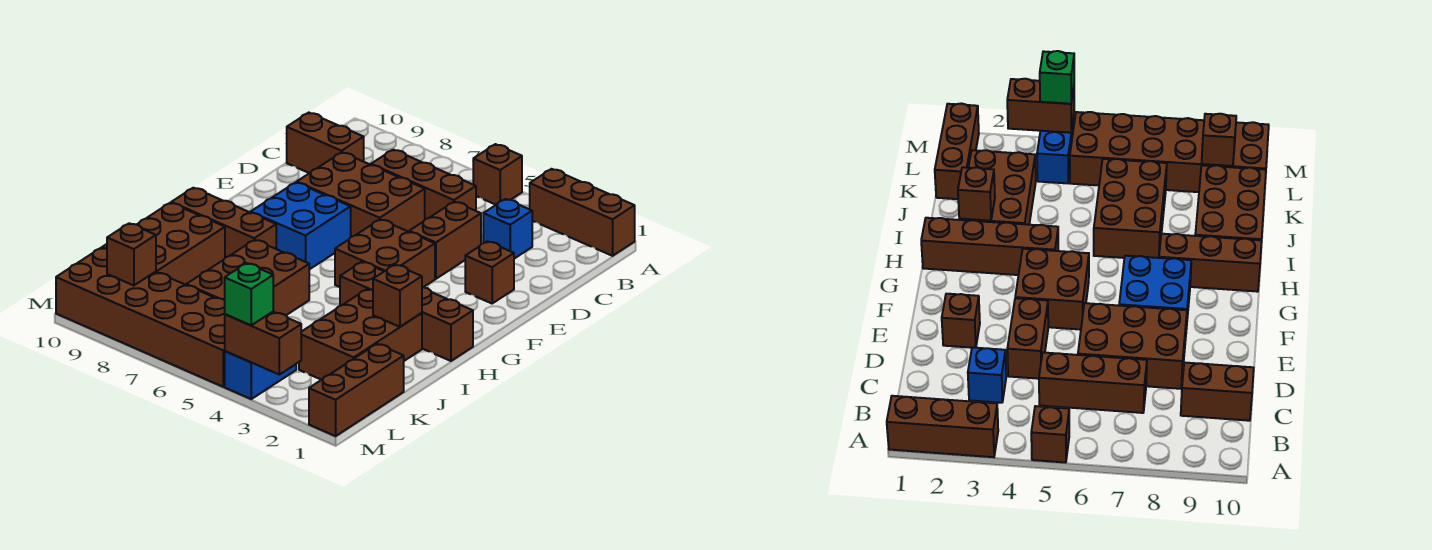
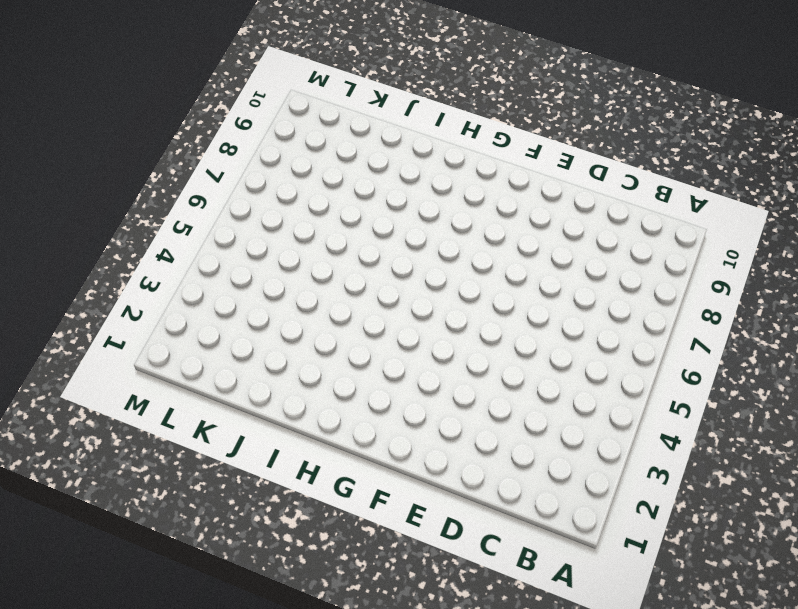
none -> brown 1x3 brick [530,169,635,256]
none -> brown 1x1 brick [473,144,522,205]
none -> blue 1x1 brick [483,199,532,259]

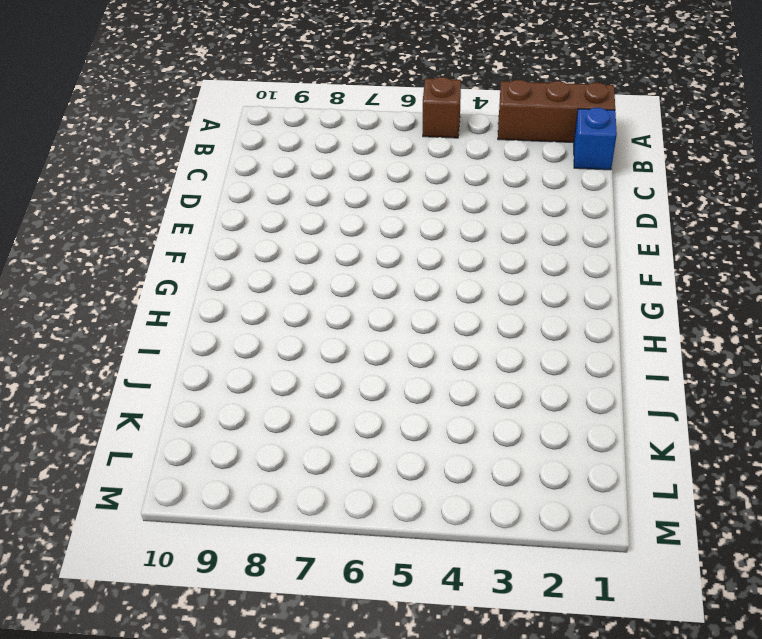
blue 1x1 brick [574,108,617,170] -> blue 1x1 brick moved to [483,199,532,259]
none -> brown 1x3 brick [371,150,476,219]
none -> brown 1x2 brick [287,113,364,173]
none -> brown 1x2 brick [409,202,481,279]

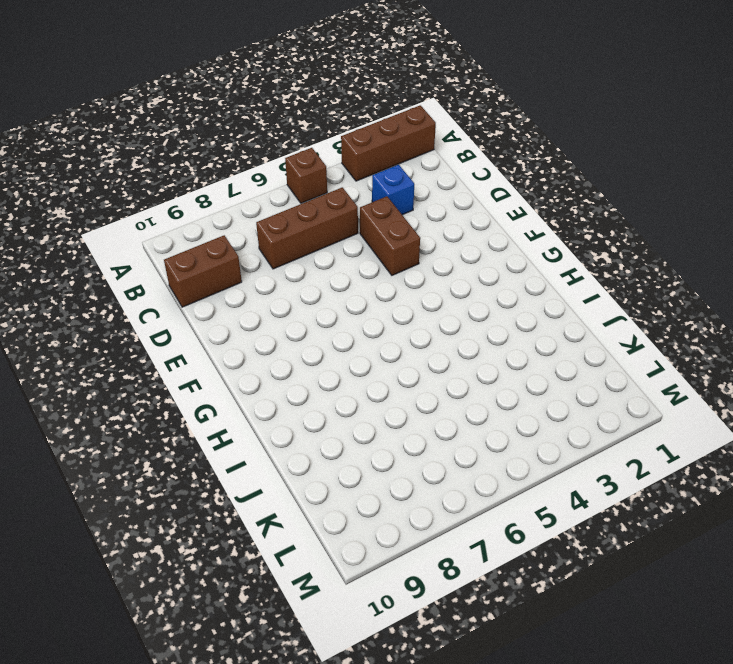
none -> brown 2x3 brick [297,152,425,237]
none -> brown 1x1 brick [465,241,514,303]
none -> brown 2x2 brick [335,219,435,287]

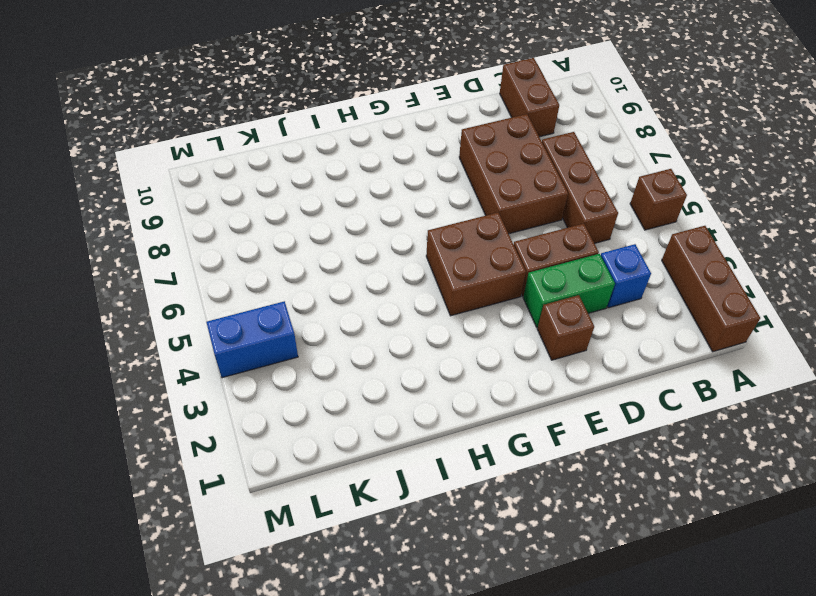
green 1x2 brick [523,254,615,328] -> none
none -> blue 2x2 brick [251,182,351,270]
none -> brown 1x4 brick [340,262,473,361]
none -> brown 1x3 brick [171,188,276,257]

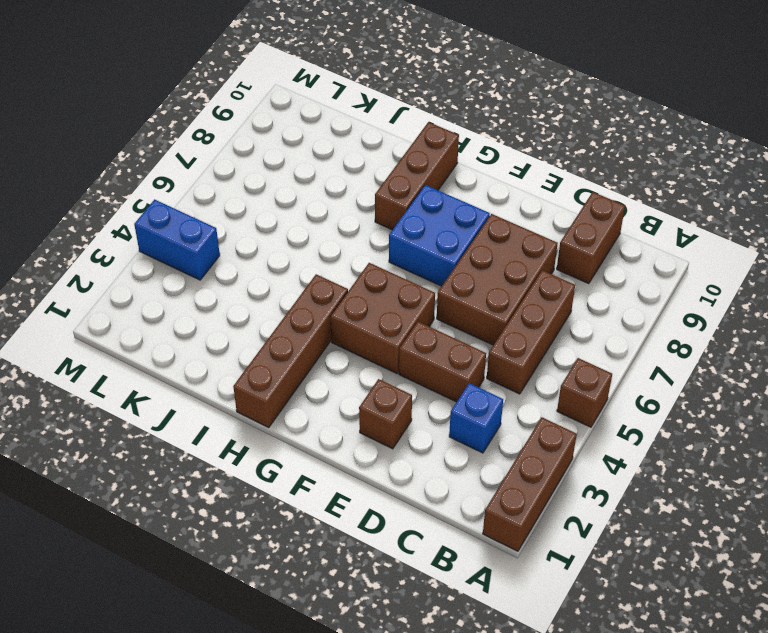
none -> brown 2x3 brick [299,289,422,380]
none -> brown 2x3 brick [186,240,309,315]
none -> brown 2x3 brick [102,203,225,285]

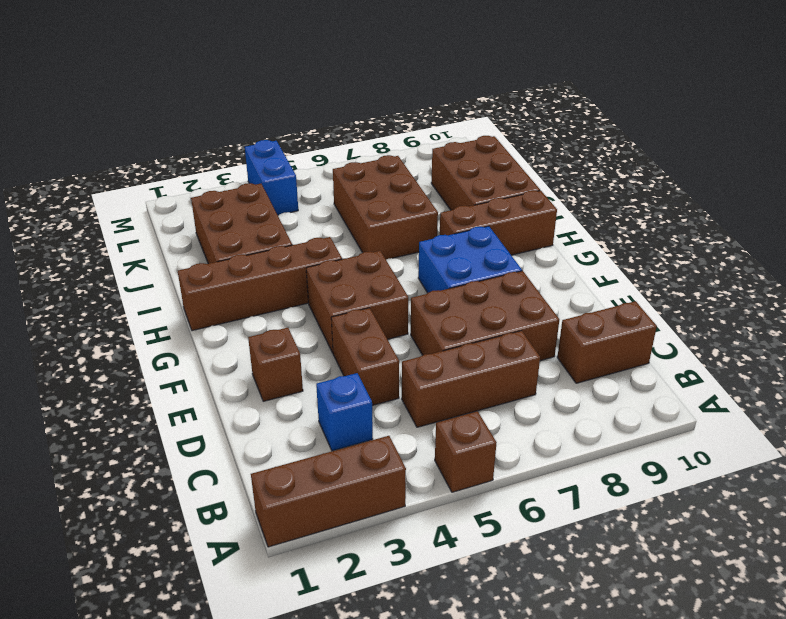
none -> brown 1x3 brick [309,344,404,436]
none -> brown 2x6 brick [56,248,225,387]
none -> brown 1x1 brick [373,265,422,327]

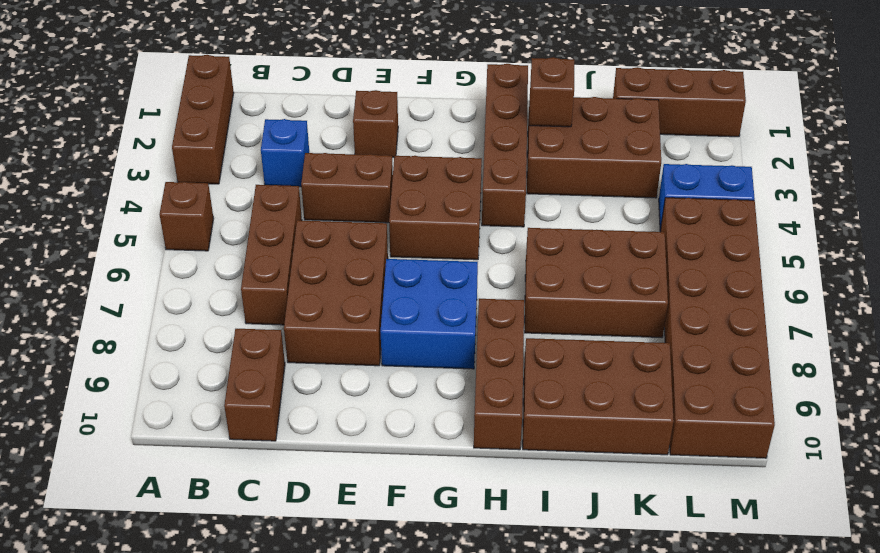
none -> brown 1x1 brick [107,223,156,286]
none -> brown 1x2 brick [225,312,301,375]
none -> green 1x1 brick [225,263,273,325]

